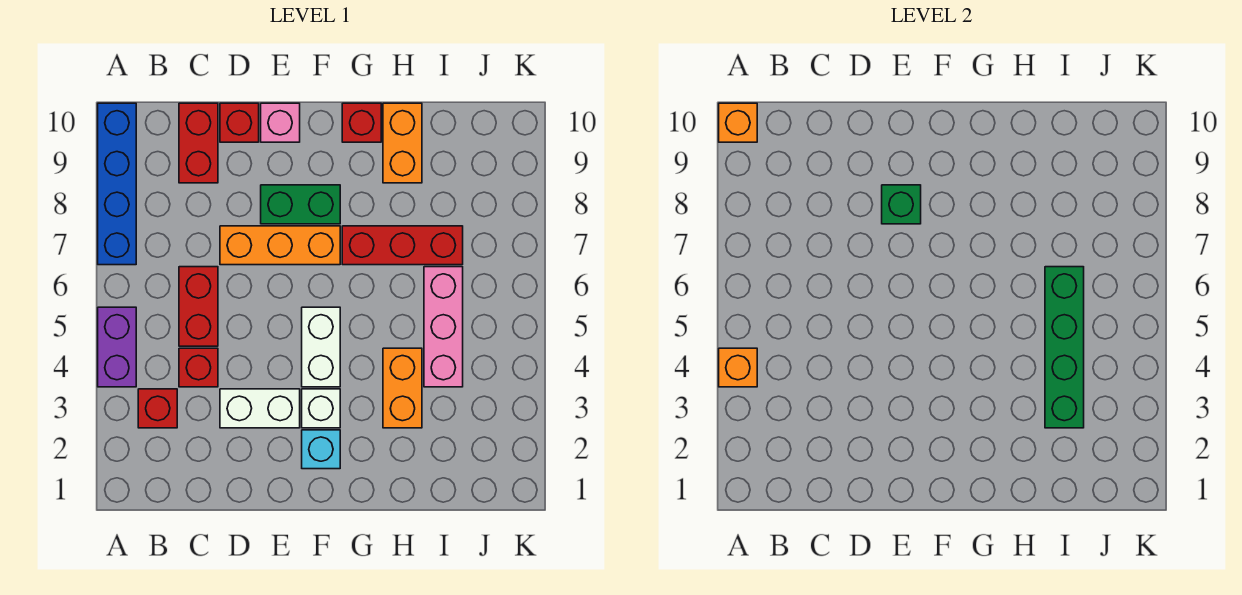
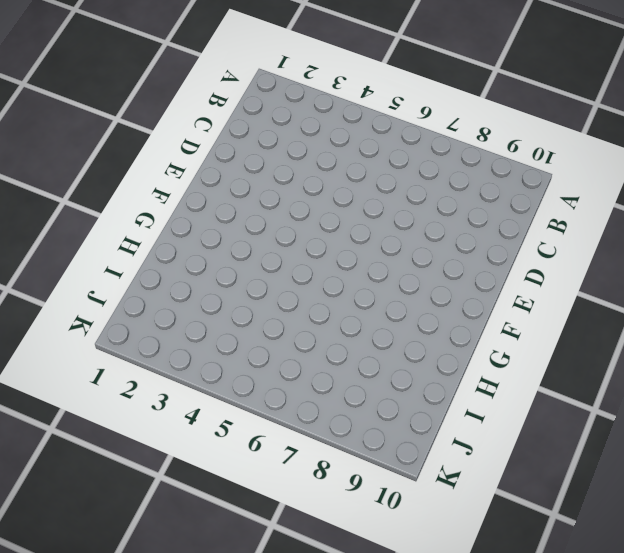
none -> purple 1x2 brick [98,307,136,387]
none -> blue 1x4 brick [98,103,136,265]
none -> red 1x1 brick [138,389,177,428]

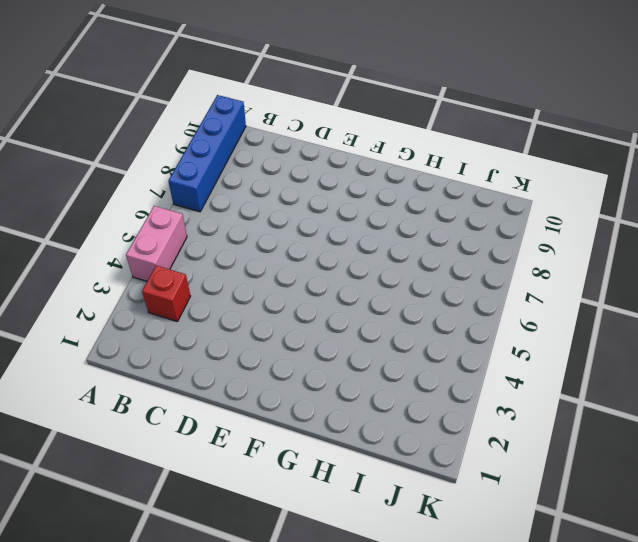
pink 1x2 brick [126,206,187,281] -> purple 1x2 brick [98,307,136,387]
none -> red 1x1 brick [179,348,218,387]
none -> red 1x2 brick [179,267,218,346]
none -> red 1x2 brick [179,103,218,183]

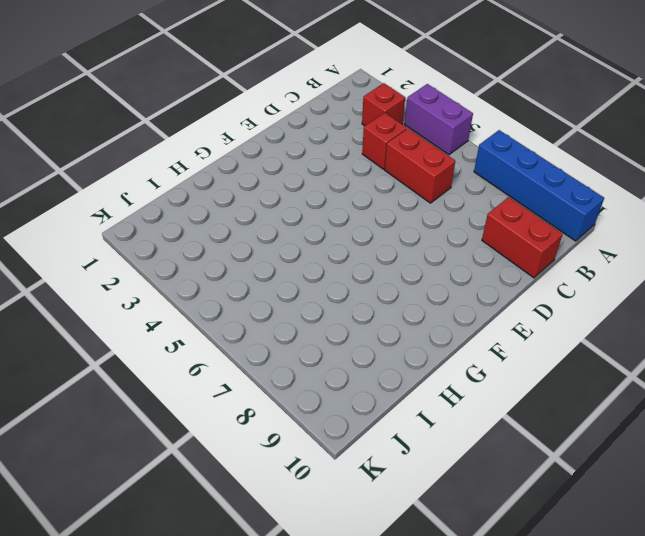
none -> white 1x2 brick [220,389,300,428]
none -> orange 1x3 brick [220,226,340,265]
none -> red 1x1 brick [220,103,259,142]

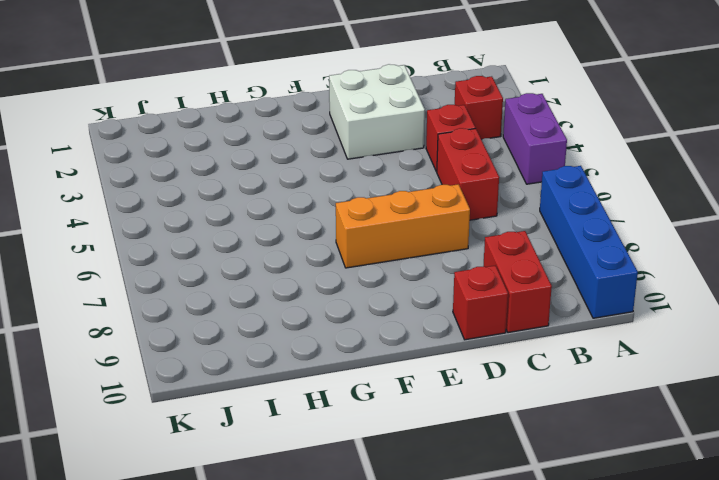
white 2x2 brick [329,64,425,159] -> white 1x2 brick [220,389,300,428]
none -> green 1x2 brick [261,185,340,224]
none -> pink 1x1 brick [261,103,300,142]
none -> cyan 1x1 brick [302,430,340,469]

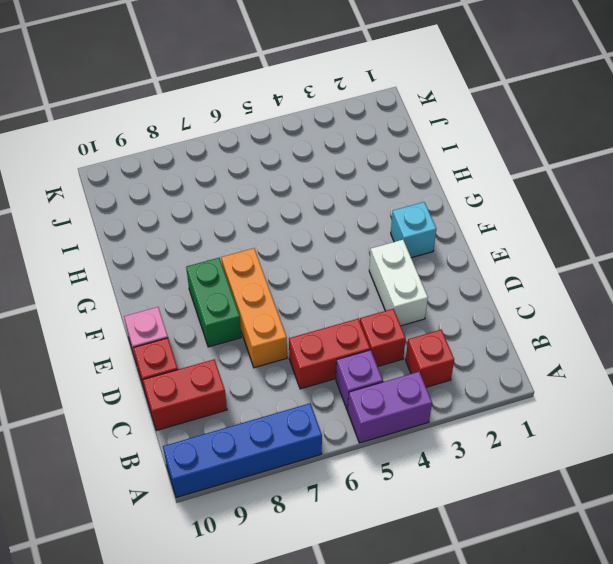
purple 1x1 brick [336,350,383,410] -> none
none -> white 1x1 brick [302,389,340,428]
none -> white 1x2 brick [302,307,340,387]
none -> red 1x3 brick [342,226,463,265]

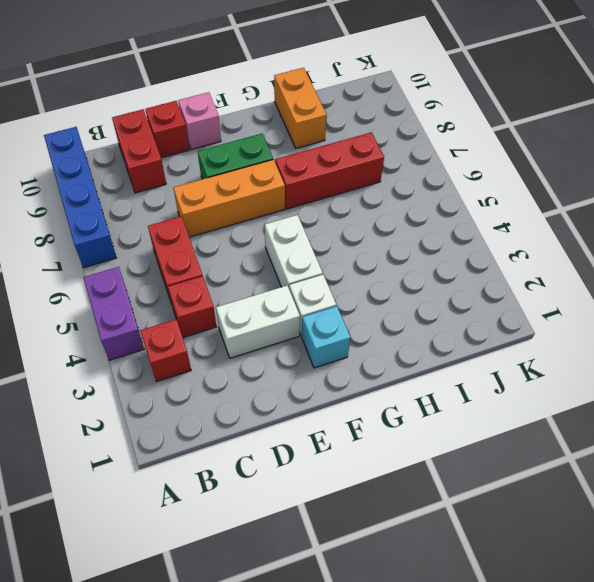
none -> red 1x1 brick [342,103,381,142]
none -> orange 1x2 brick [383,348,422,428]
none -> pink 1x3 brick [424,267,463,387]

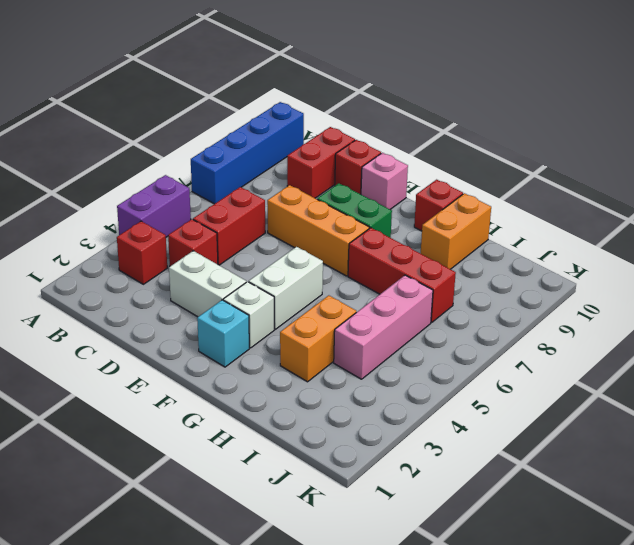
none -> orange 1x1 brick [719,348,757,387]
none -> orange 1x1 brick [719,103,757,142]
none -> green 1x1 brick [882,185,921,224]

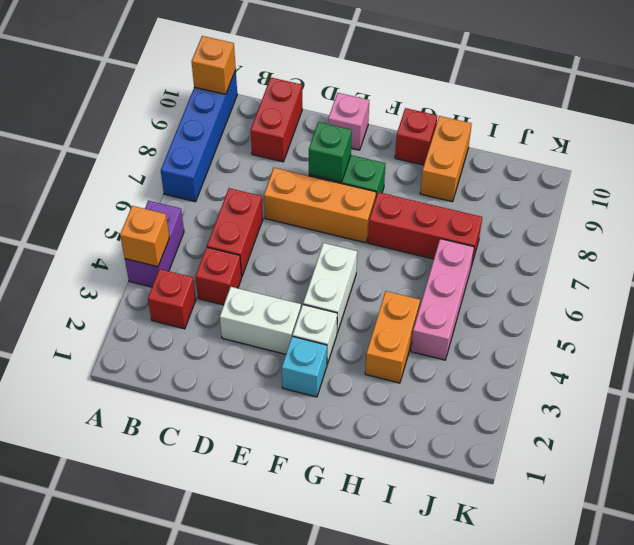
none -> red 1x1 brick [220,103,259,142]
none -> green 1x4 brick [1045,267,1084,428]

